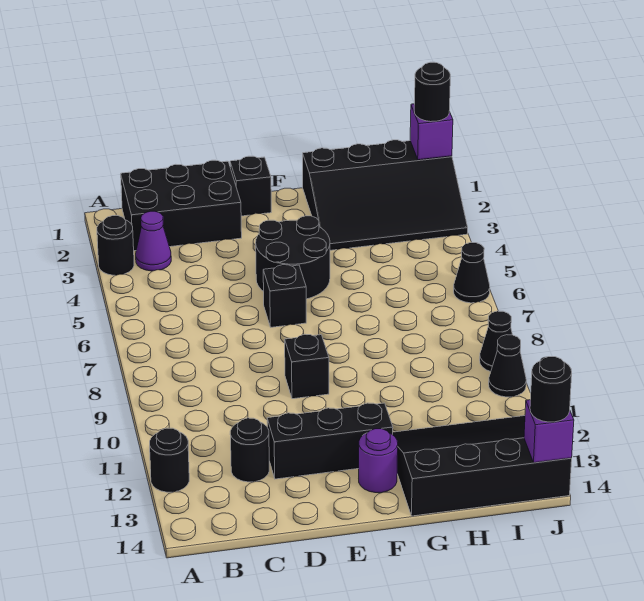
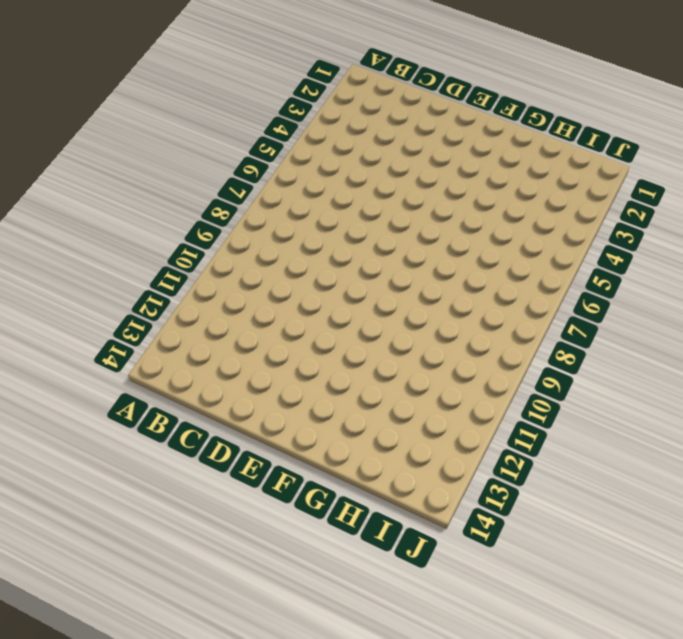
none -> black 1x1 round brick [97,216,134,275]
none -> black 1x1 round brick [150,428,189,492]
none -> black 2x3 brick [121,160,242,251]

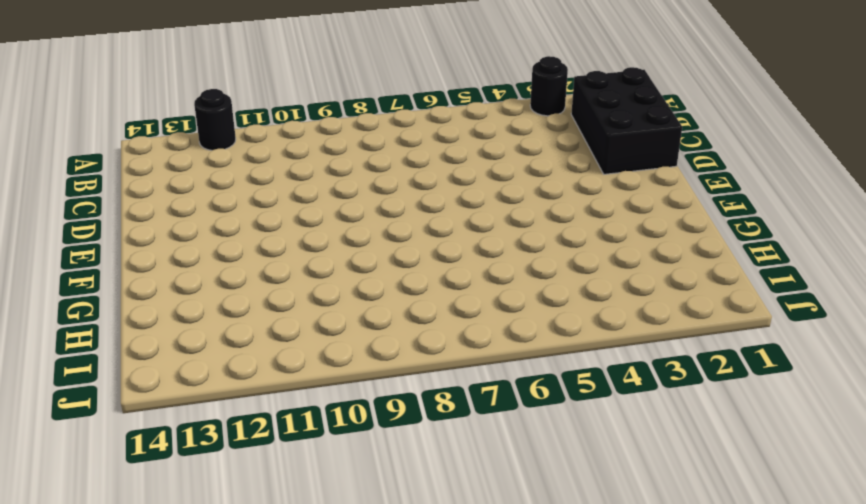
none -> purple 1x1 cone [136,211,171,271]
none -> black 1x1 round brick [230,418,269,482]
none -> black 1x3 brick [267,403,393,479]

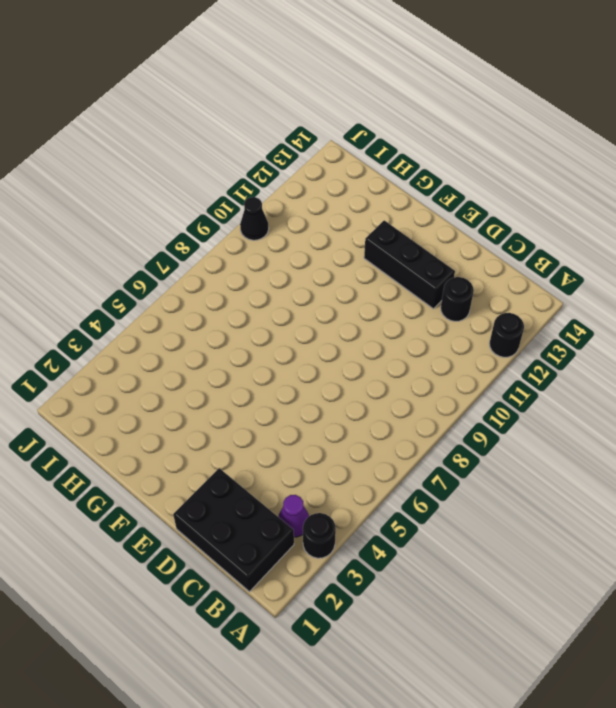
none -> black 1x1 brick [230,156,271,216]
none -> black 2x2 round brick [256,216,330,299]
none -> black 1x1 brick [263,265,306,327]

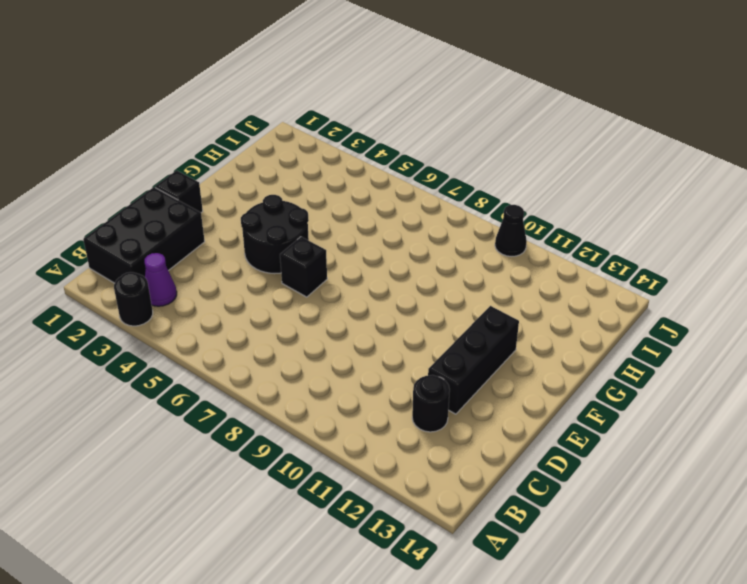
none -> black 1x1 round brick [150,428,189,492]
none -> black 1x1 brick [285,334,329,399]
none -> purple 1x1 round brick [359,429,398,493]

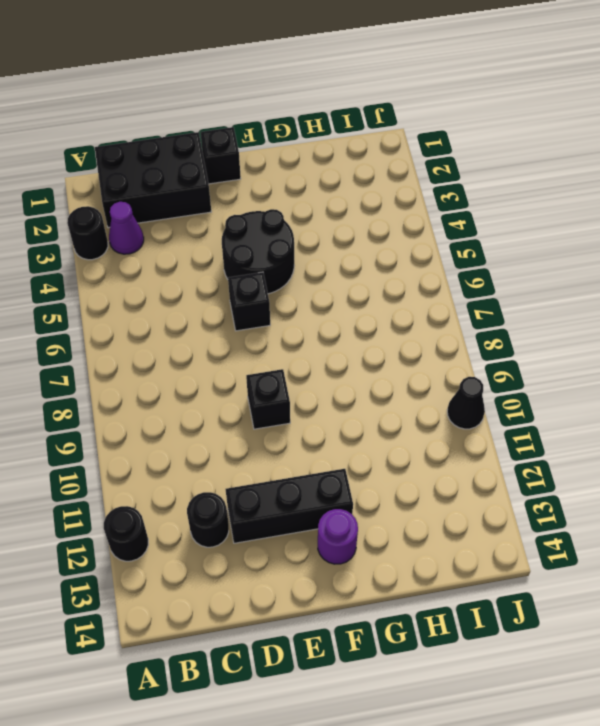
none -> black 3x4 slope [303,140,468,250]
none -> black 3x4 slope [393,416,572,516]
none -> black 1x1 cone [454,243,490,303]

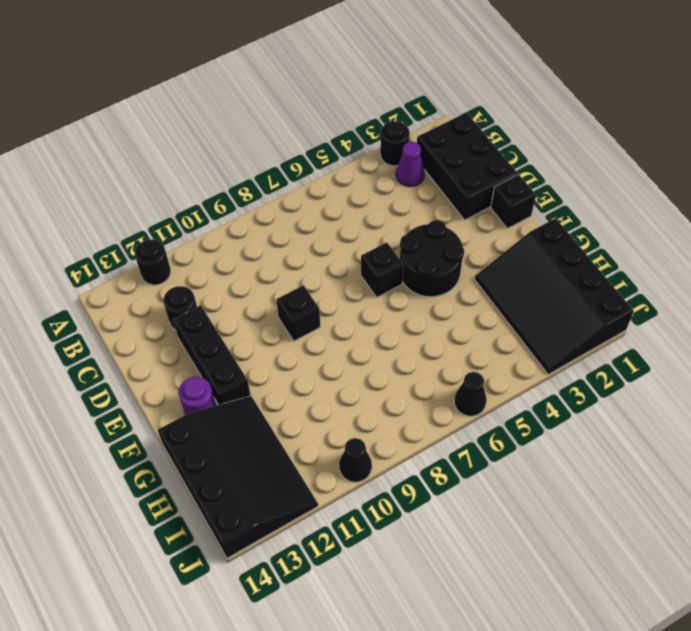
none -> black 1x1 cone [480,311,512,372]
none -> purple 1x1 brick [410,104,453,160]
none -> purple 1x1 brick [524,400,574,463]

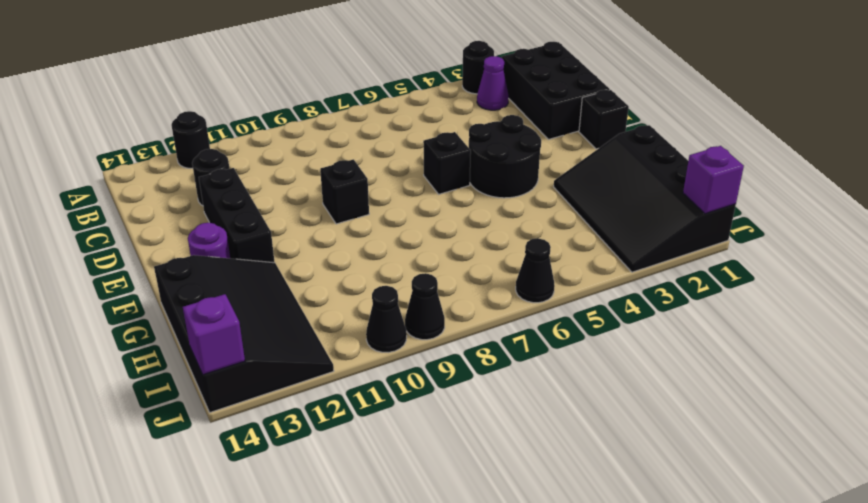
none -> black 1x1 round brick [414,62,450,122]
none -> black 1x1 round brick [530,357,572,422]

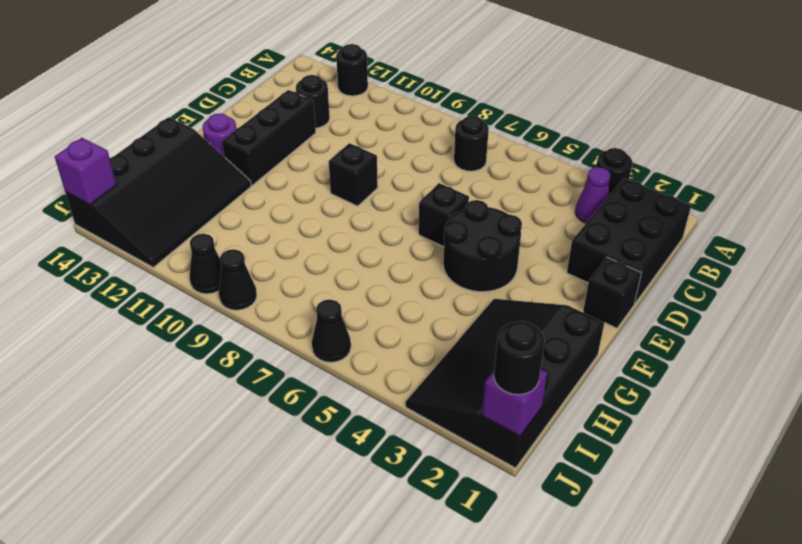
black 1x1 round brick [454,116,489,171] -> black 1x1 round brick moved to [530,357,572,422]

